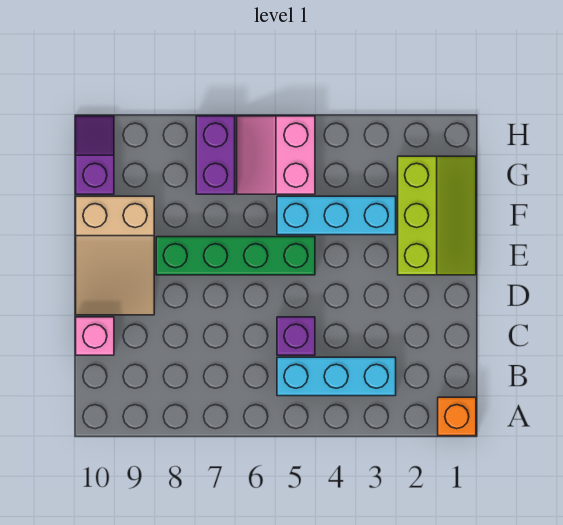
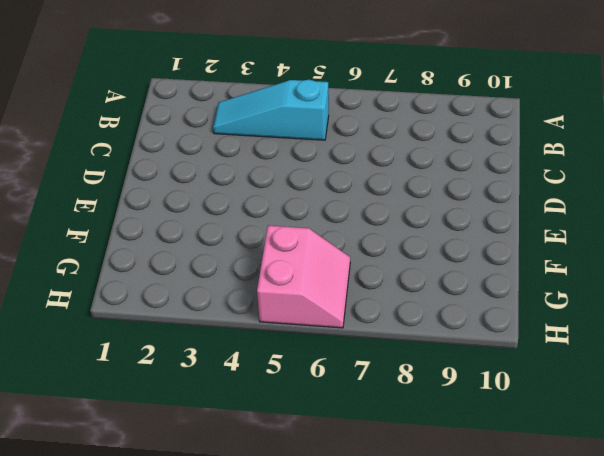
cyan 1x3 slope [213,80,329,140] -> cyan 1x3 brick [277,357,396,396]
none -> orange 1x1 brick [438,397,476,436]
none -> purple 1x1 brick [277,317,315,355]

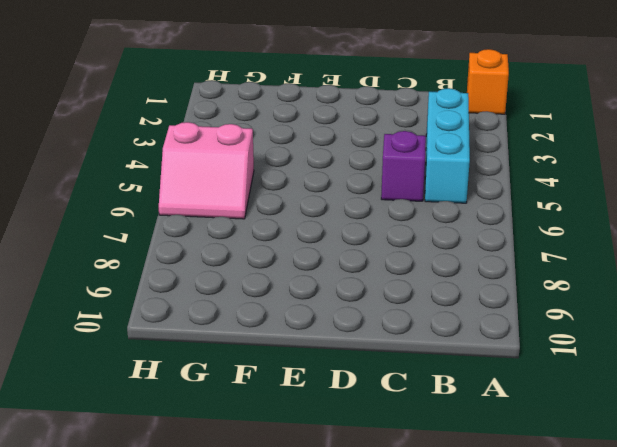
none -> pink 1x1 brick [76,317,114,355]
none -> tan 2x3 slope [76,196,154,315]

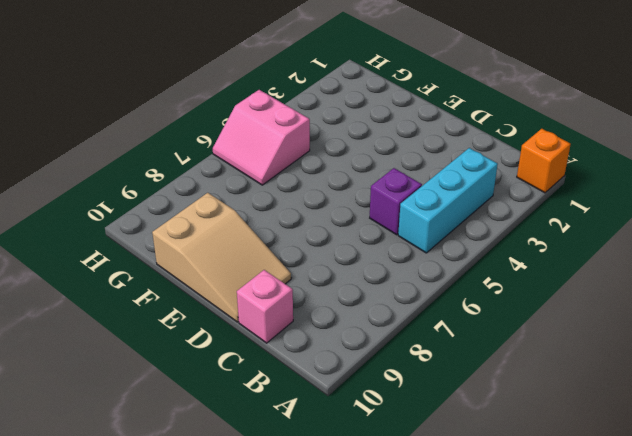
none -> lime 2x3 slope [398,156,476,275]
none -> green 1x4 brick [156,237,315,275]

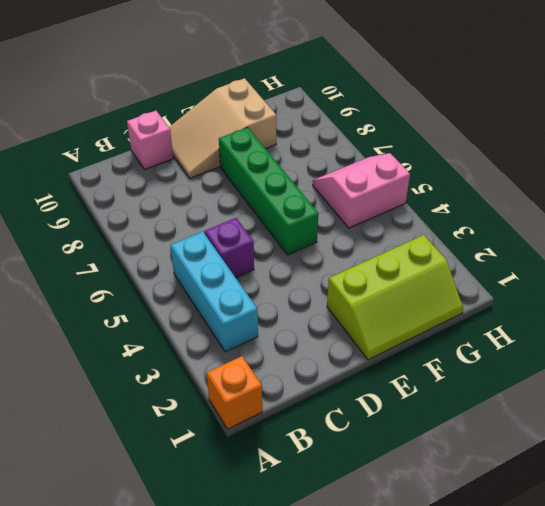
none -> cyan 1x3 brick [277,196,396,235]
none -> purple 1x2 brick [196,116,235,194]

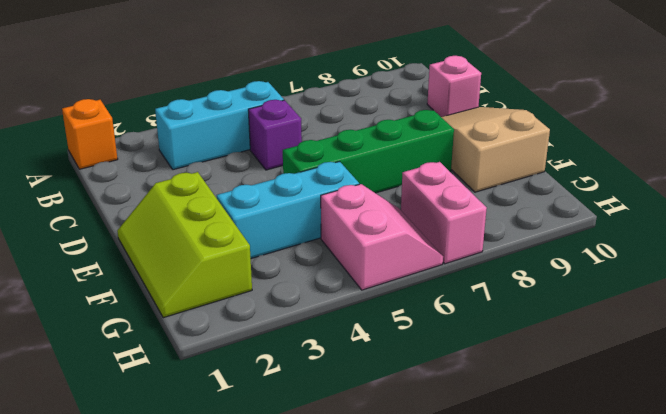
pink 1x2 brick [401,162,487,264] -> purple 1x2 brick [196,116,235,194]
none -> purple 1x2 slope [76,116,114,194]

